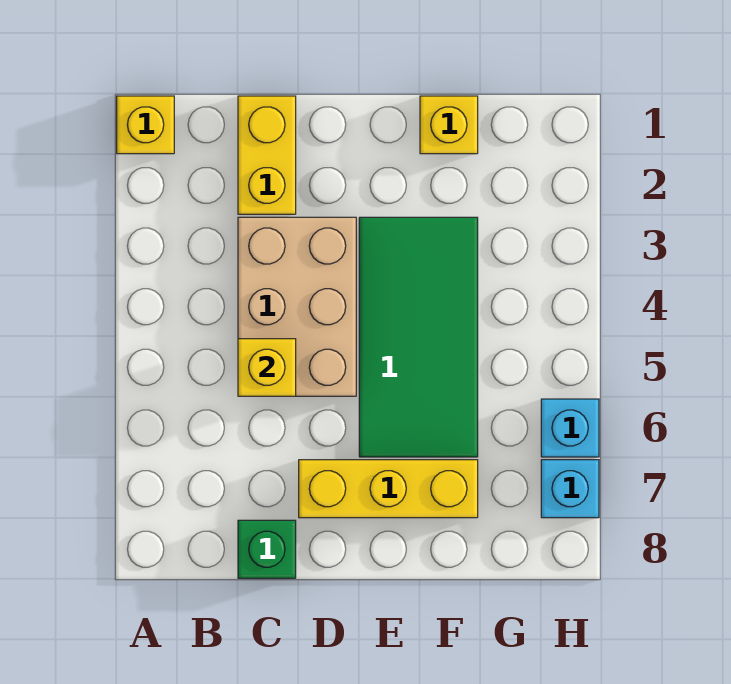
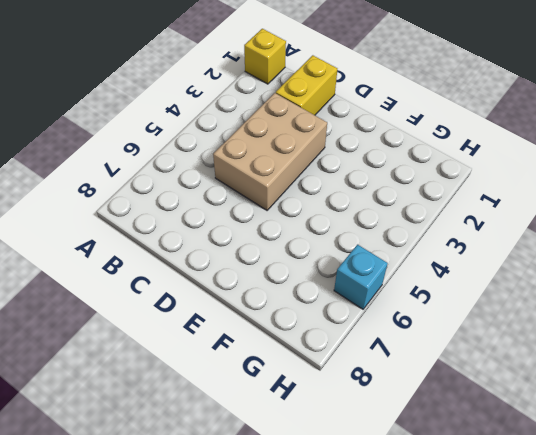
none -> green 1x1 brick [238,520,296,578]
none -> yellow 1x3 brick [299,460,478,518]

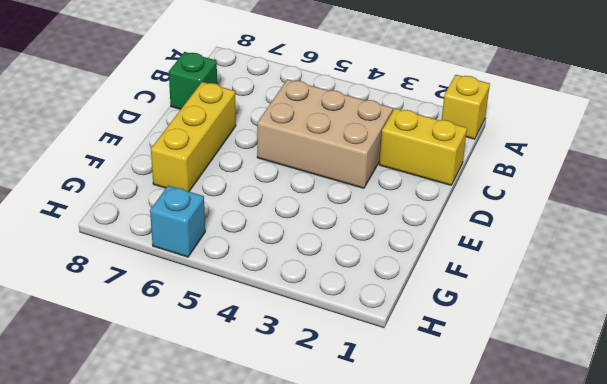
none -> green 2x4 tile [359,217,478,457]
none -> yellow 1x1 brick [420,96,478,154]

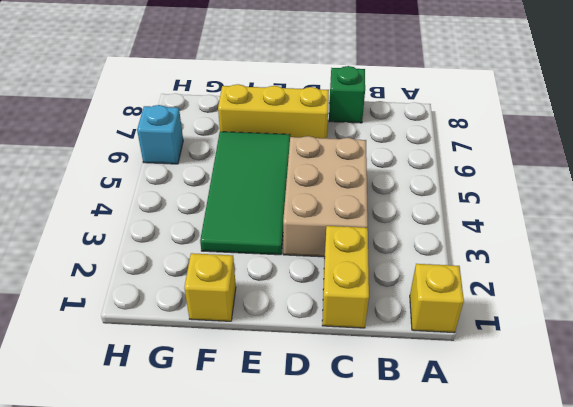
none -> cyan 1x1 brick [541,460,599,518]
none -> yellow 1x1 brick [238,339,296,396]

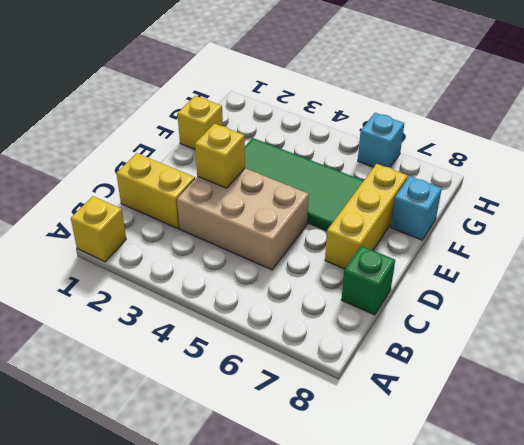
yellow 1x1 brick [195,124,245,188] -> yellow 1x1 brick moved to [238,339,296,396]
cyan 1x1 brick [391,176,442,240] -> cyan 1x1 brick moved to [541,460,599,518]

